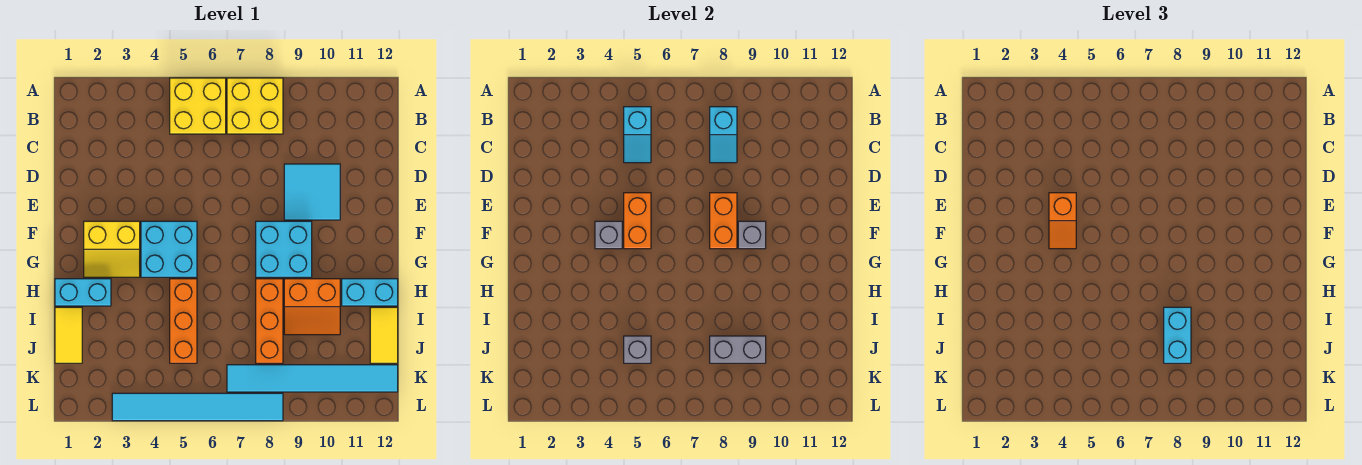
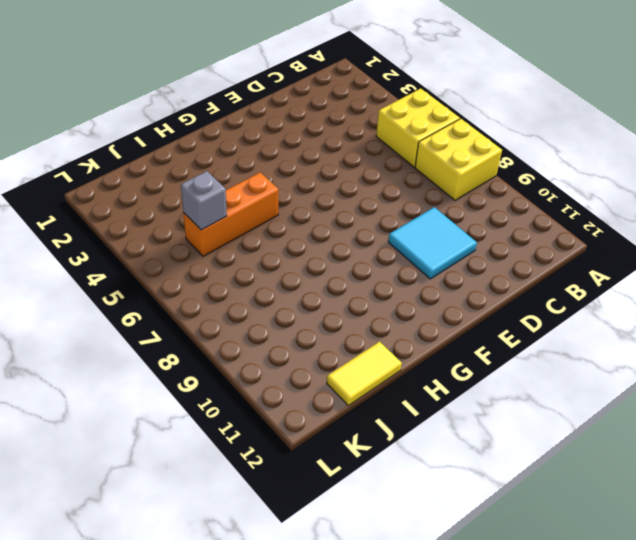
none -> yellow 2x2 slope [84,221,140,277]
none -> cyan 2x2 brick [141,221,197,277]
none -> cyan 2x2 brick [256,221,312,277]

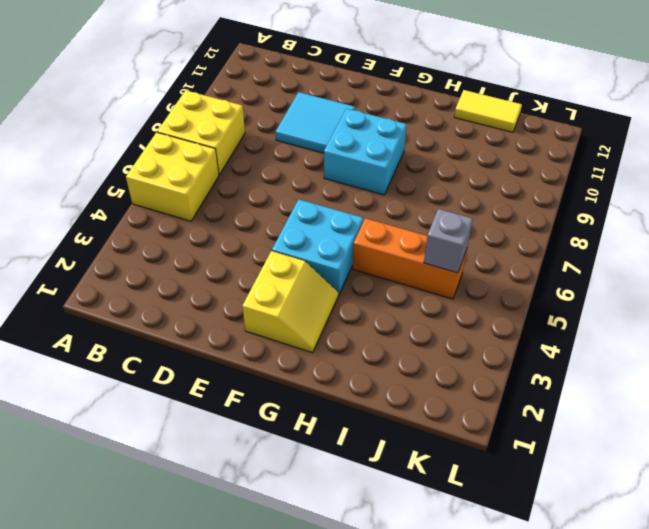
none -> cyan 1x2 brick [55,279,111,306]
none -> orange 1x3 brick [256,279,283,363]
none -> orange 2x2 slope [284,279,340,335]

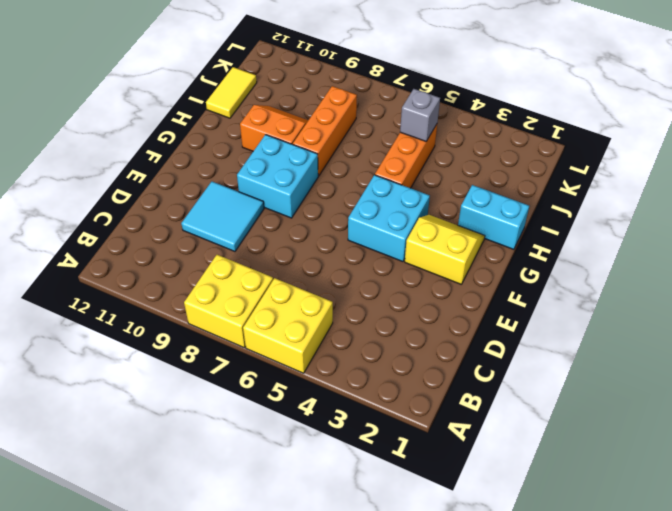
none -> cyan 1x2 brick [342,279,398,306]
none -> yellow 1x2 tile [55,307,82,363]
none -> cyan 1x6 tile [227,365,398,392]

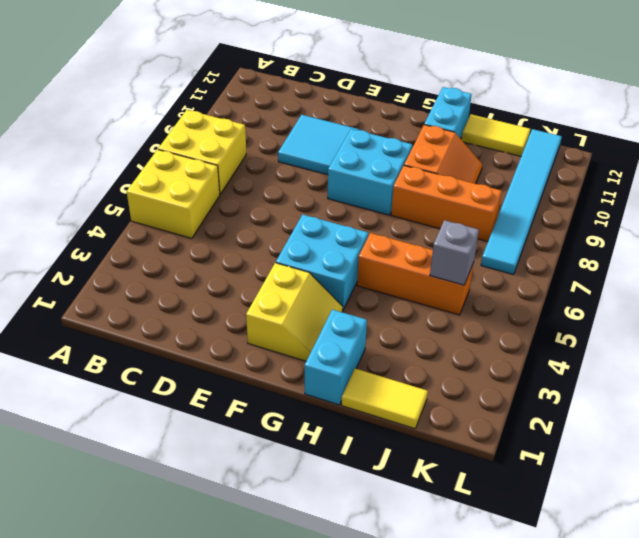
none -> cyan 1x6 tile [112,393,283,421]
none -> cyan 1x2 slope [624,107,651,163]
none -> cyan 1x2 slope [710,107,737,163]

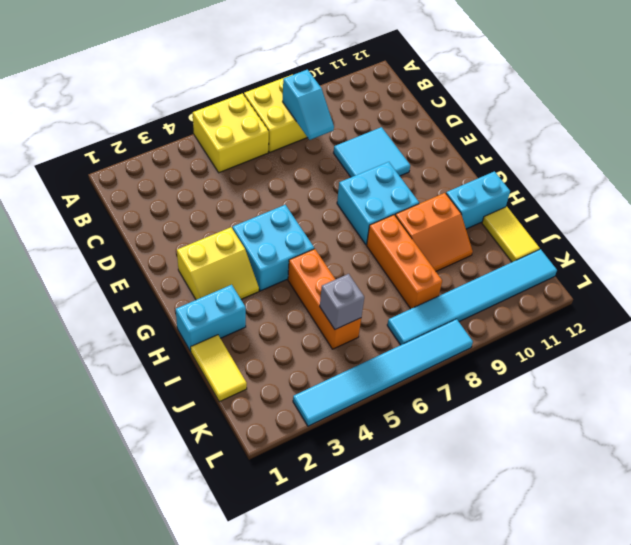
none -> cyan 1x2 slope [624,107,651,163]
none -> orange 1x2 brick [624,193,651,249]
none -> orange 1x2 brick [710,193,737,249]

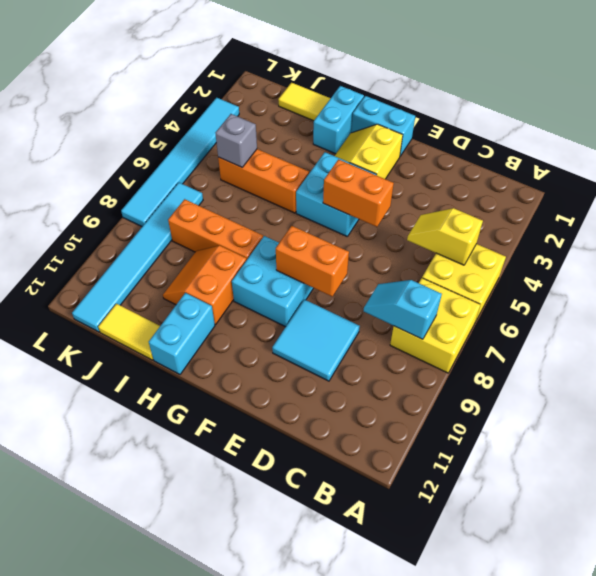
yellow 1x2 slope [407,208,483,265] -> cyan 1x2 slope [624,107,651,163]
cyan 1x2 brick [351,96,415,156] -> cyan 1x2 brick moved to [1164,307,1191,363]
none -> grey 1x1 brick [595,221,622,249]
none -> grey 1x1 brick [738,221,766,249]
none -> grey 1x2 brick [710,336,766,363]

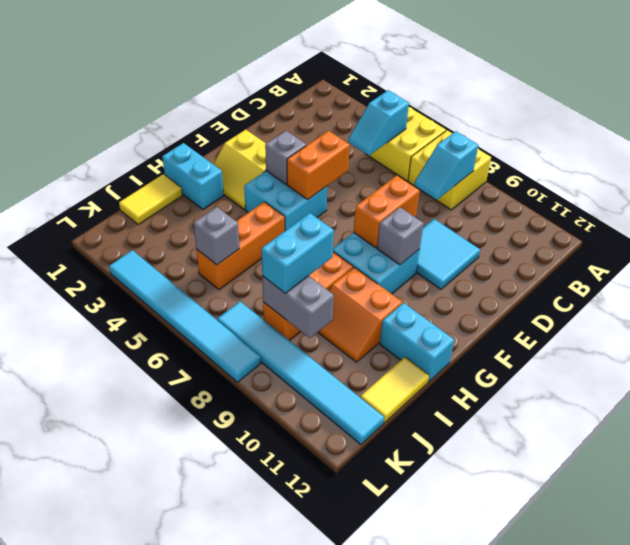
none -> orange 1x2 slope [1049,193,1076,249]

